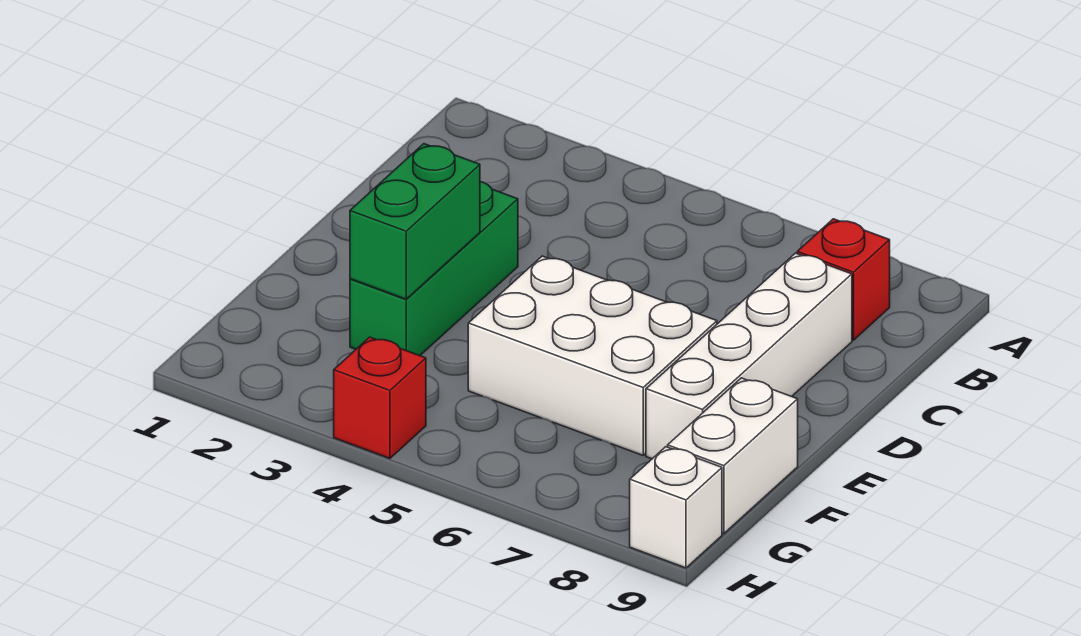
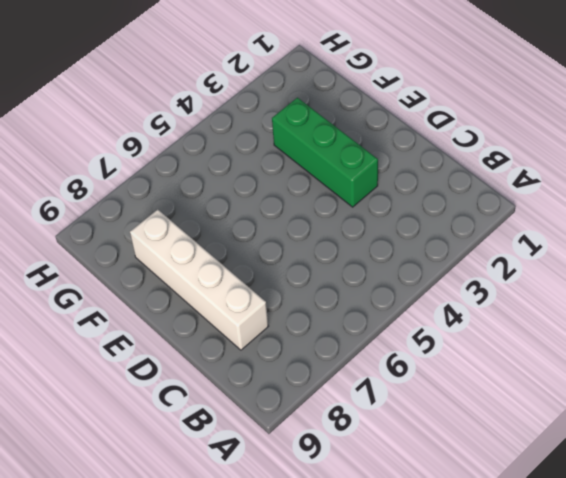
none -> red 1x1 brick [797,219,890,340]
none -> white 2x3 brick [468,256,717,455]

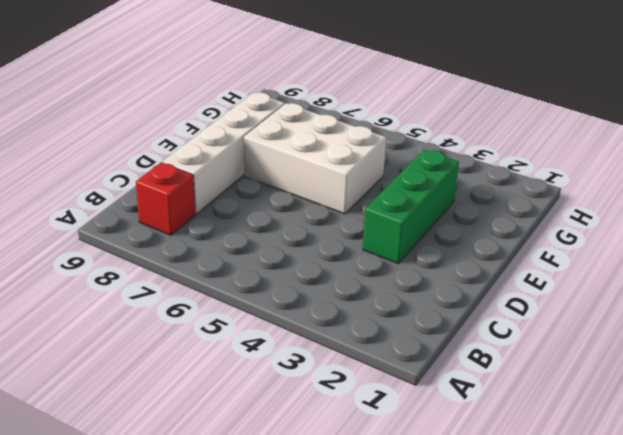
none -> white 1x2 brick [668,378,798,534]
none -> red 1x1 brick [334,337,426,458]

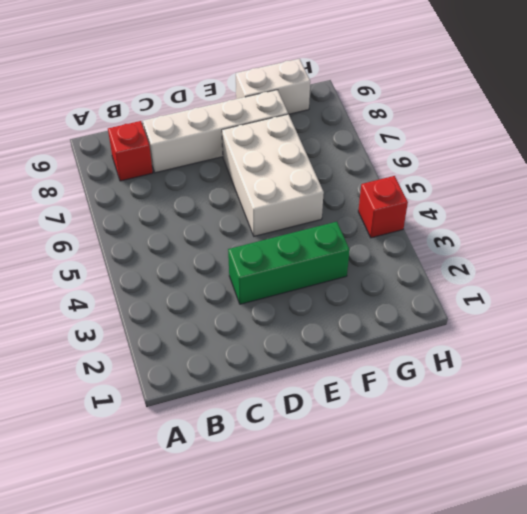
none -> white 1x1 brick [630,447,722,568]
none -> green 1x2 brick [350,144,480,299]

